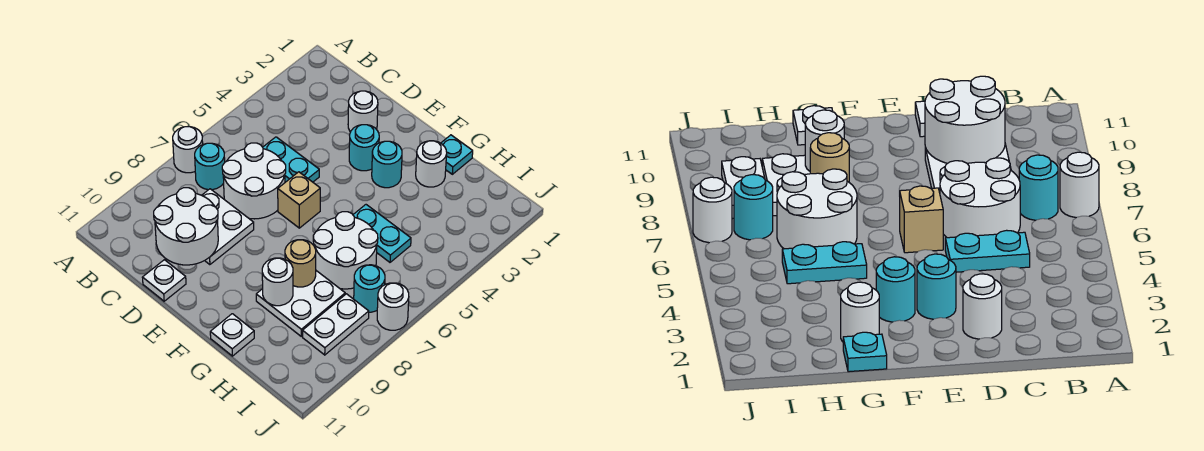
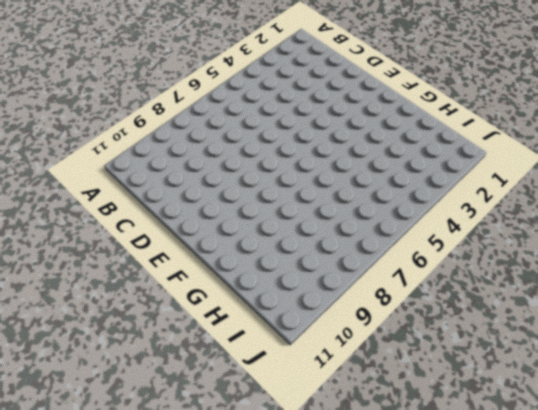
none -> white 1x1 round brick [173,127,203,173]
none -> cyan 1x1 round brick [195,143,225,190]
none -> cyan 1x2 plate [263,137,319,182]

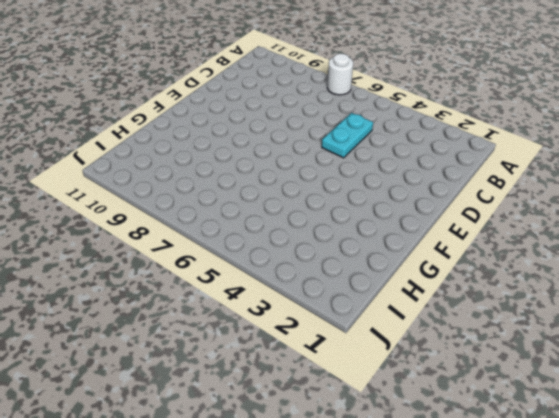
none -> cyan 1x1 round brick [195,143,225,190]
none -> white 2x2 round brick [222,143,286,219]
none -> white 2x2 plate [202,189,254,265]

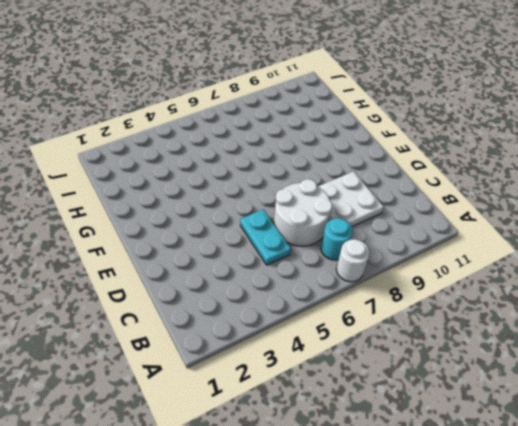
none -> white 1x1 round brick [348,91,378,132]
none -> white 1x1 plate [142,260,186,301]
none -> cyan 1x1 round brick [349,125,379,171]

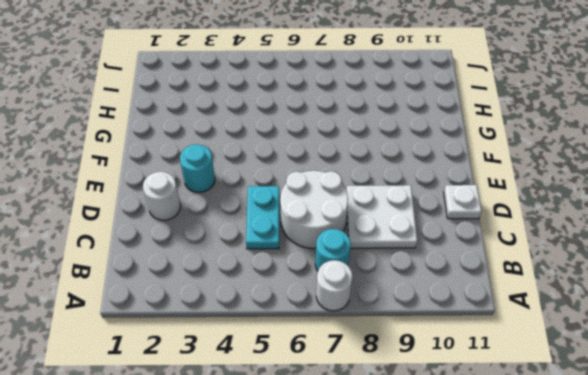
none -> tan 1x1 brick [278,172,320,228]
none -> cyan 1x1 round brick [372,141,402,188]
none -> cyan 1x1 plate [441,135,473,174]

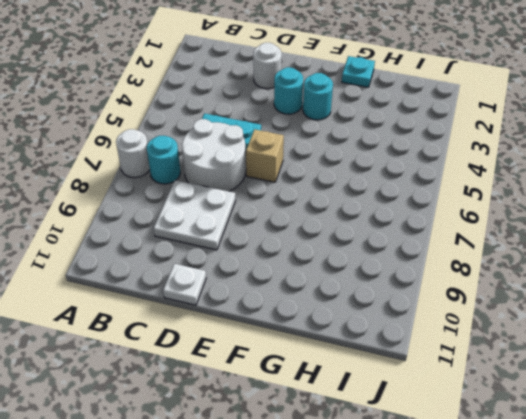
none -> white 1x1 round brick [416,141,447,187]
none -> cyan 1x2 plate [353,205,411,262]
none -> white 2x2 round brick [313,212,378,289]

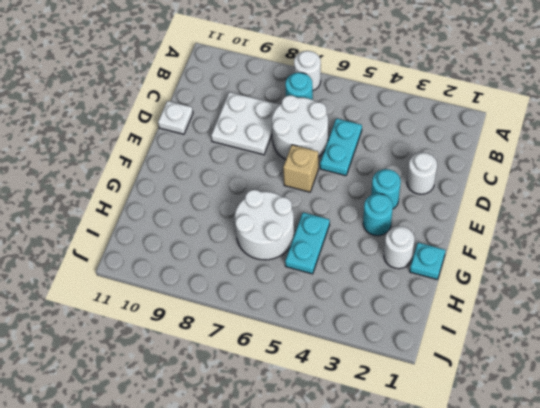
none -> white 2x2 plate [256,271,345,336]
none -> white 1x1 plate [210,314,254,356]
none -> cyan 1x1 round brick [354,265,385,312]

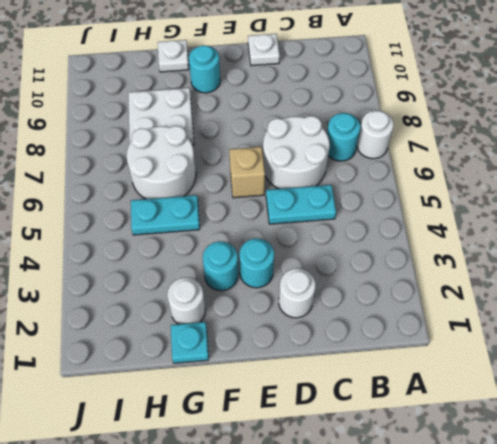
cyan 1x1 round brick [189,45,220,93] -> cyan 1x1 round brick moved to [354,265,385,312]
none -> white 2x2 plate [202,189,254,265]
none -> white 1x2 plate [303,294,369,355]
none -> white 1x1 round brick [377,283,409,330]

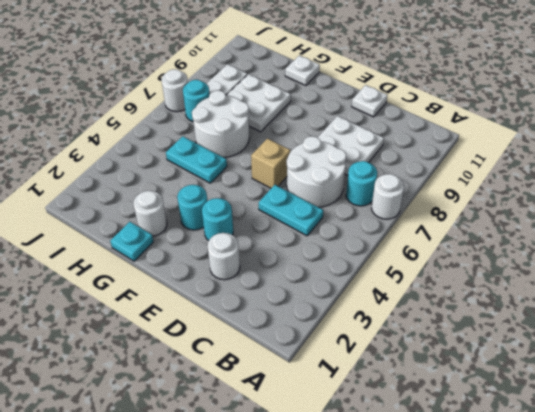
none -> white 2x2 round brick [154,188,218,265]
none -> tan 1x1 round brick [285,240,316,287]
none -> white 1x1 round brick [262,258,293,306]

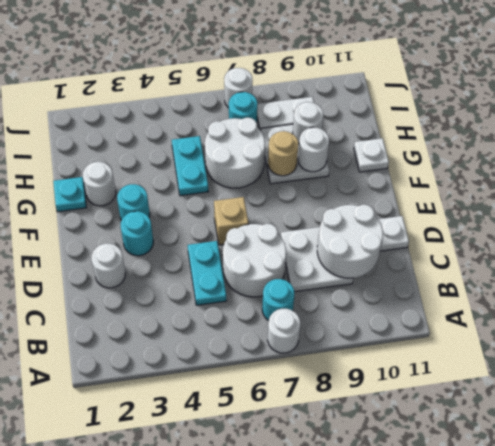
white 1x1 round brick [293,102,323,144] -> none

